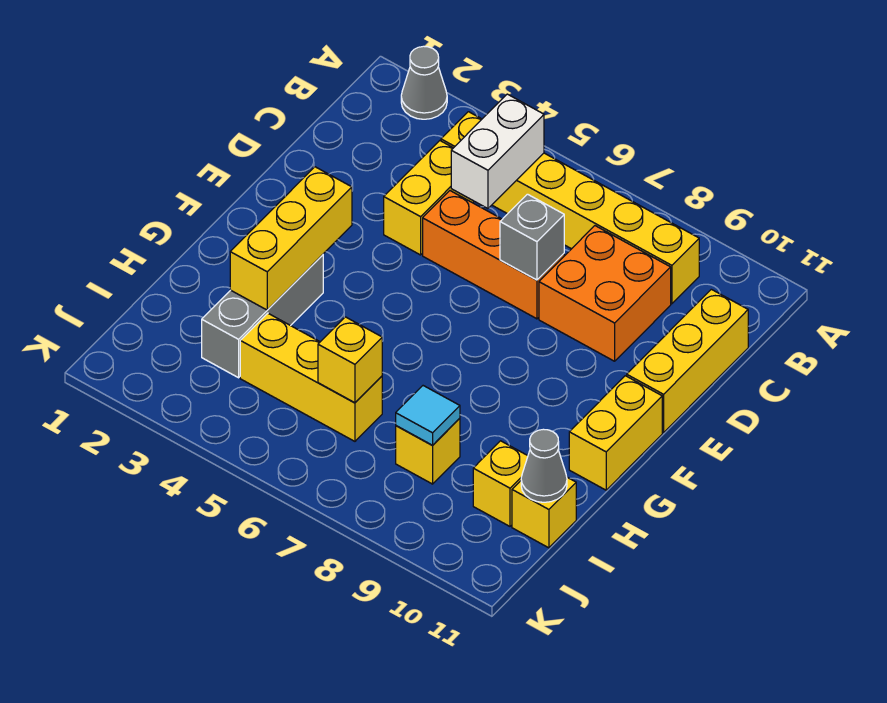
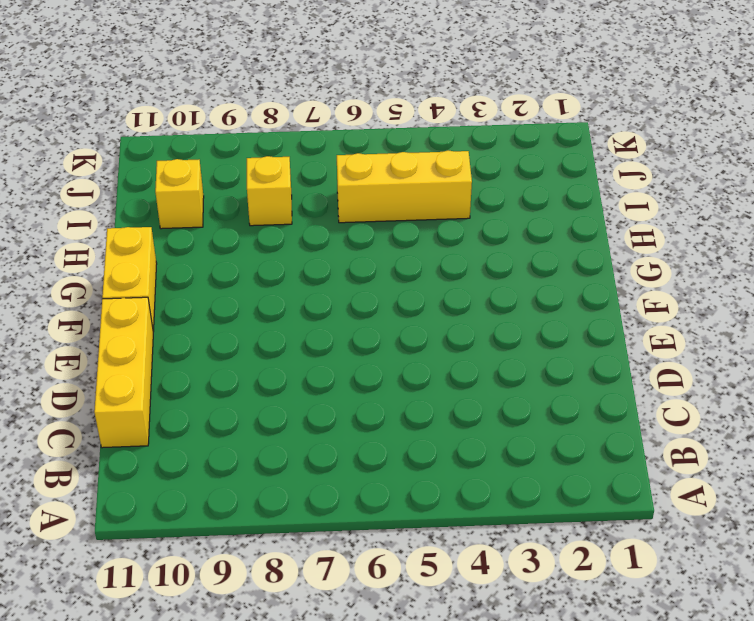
none -> grey 1x1 cone [401,46,447,119]
none -> yellow 1x6 brick [441,112,699,304]
none -> yellow 1x2 brick [384,141,474,255]

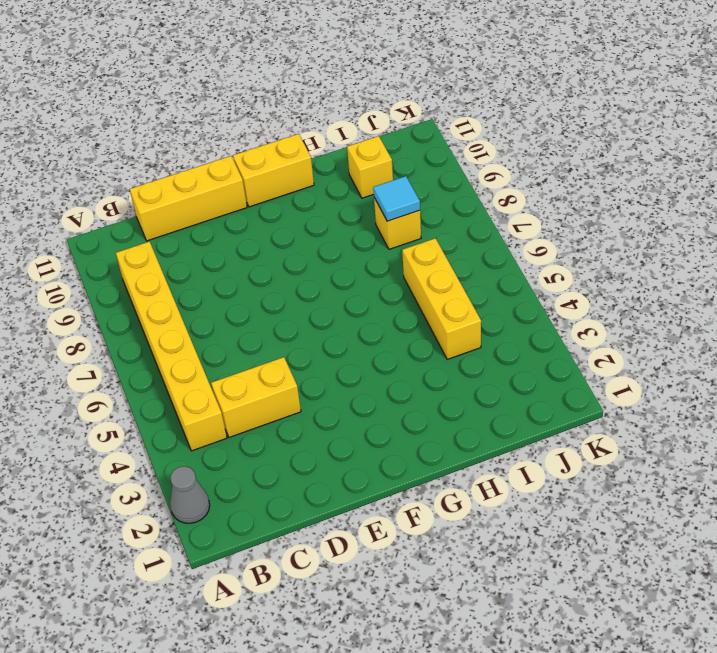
none -> orange 2x2 brick [539,226,671,361]
none -> orange 1x3 brick [423,191,564,319]
none -> grey 1x3 brick [202,255,323,378]

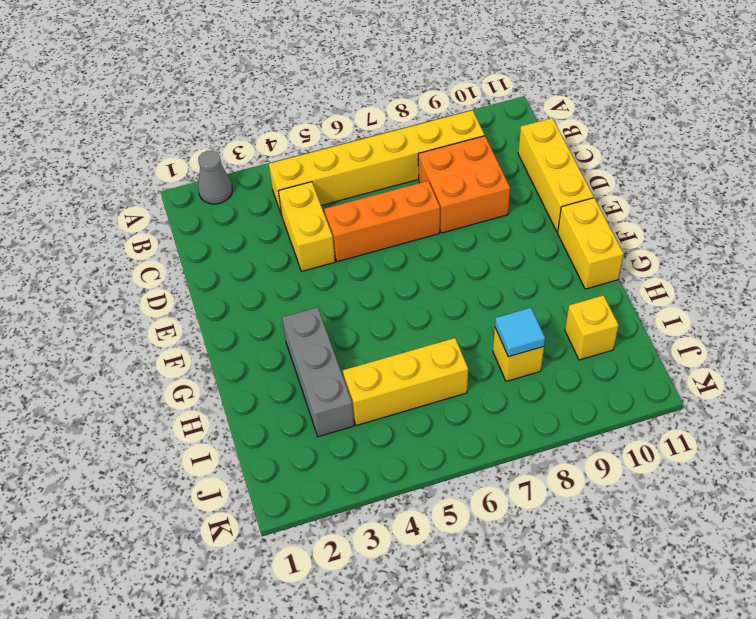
none -> yellow 1x1 brick [512,477,576,548]
none -> white 1x2 brick [451,94,544,209]
none -> grey 1x1 brick [500,194,564,280]

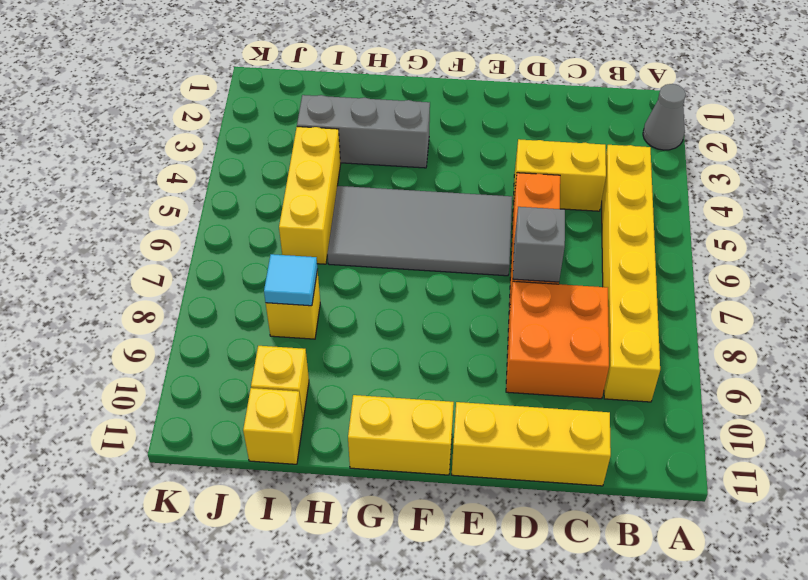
grey 2x4 tile [327,186,512,276] -> none
none -> white 1x2 brick [451,94,544,209]
none -> yellow 1x3 brick [230,167,352,310]
none -> yellow 1x1 brick [318,317,382,403]

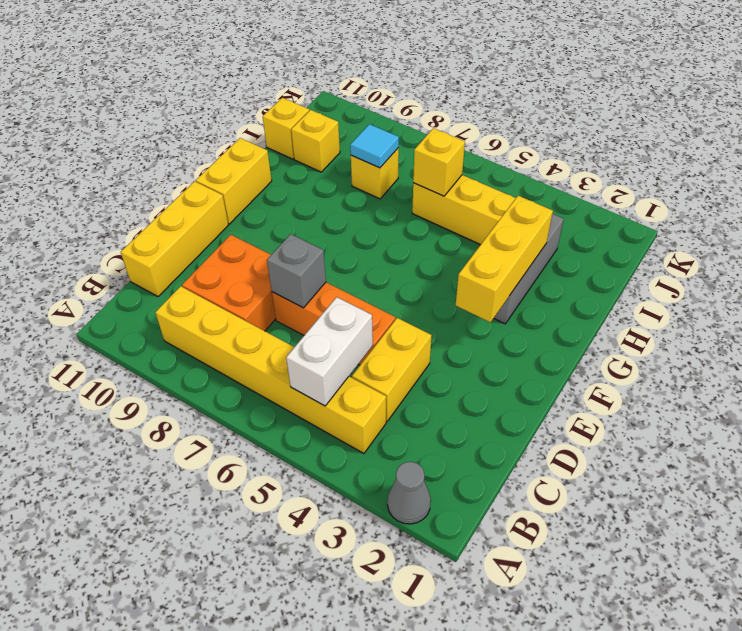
none -> grey 1x1 cone [521,429,567,502]

